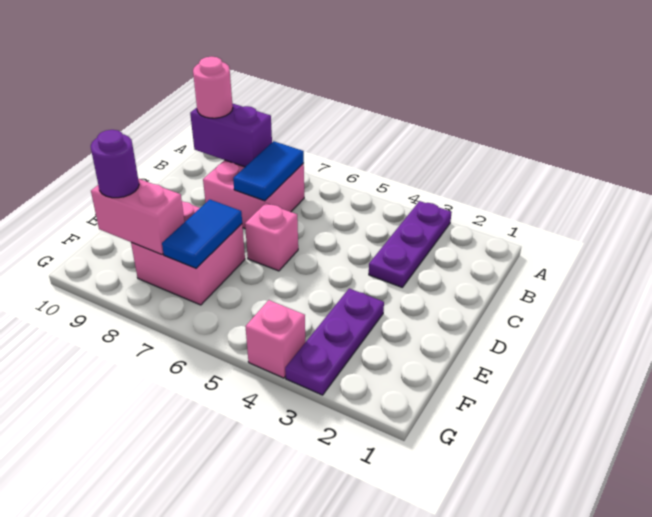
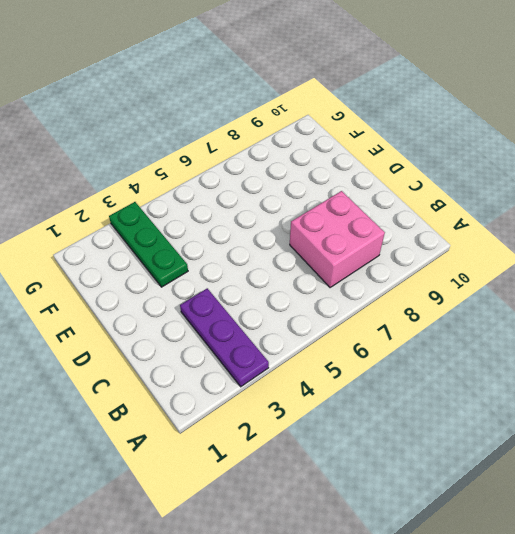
green 1x3 plate [109,202,188,287] -> purple 1x3 plate [285,288,384,395]
none -> pink 1x1 brick [245,203,298,271]
none -> pink 2x2 brick [131,201,245,305]
none -> pink 1x1 brick [245,300,305,378]

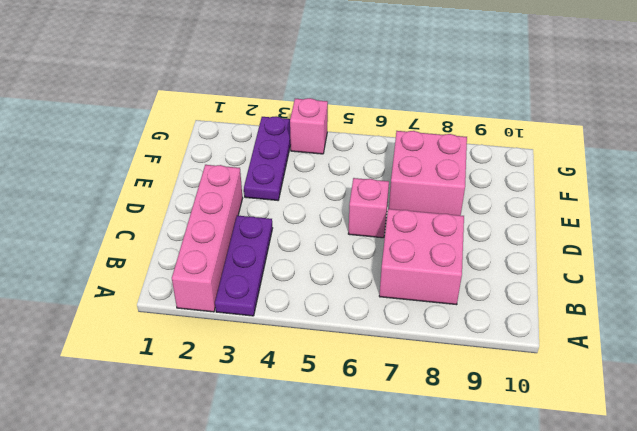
pink 1x4 brick [172,165,243,312] -> none
none -> blue 1x2 tile [233,141,304,201]
none -> purple 1x2 brick [190,103,272,167]
none -> blue 1x2 tile [162,200,242,268]

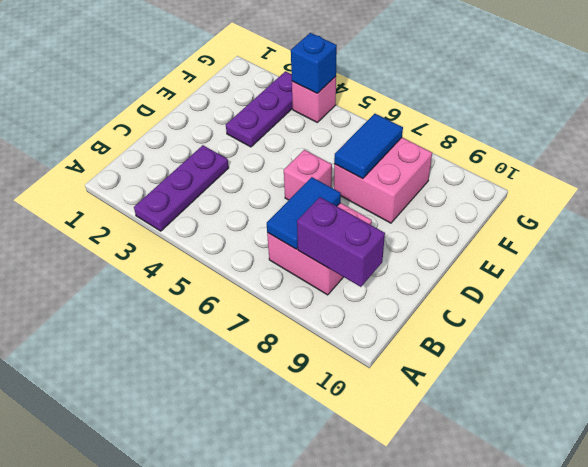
blue 1x1 brick [291,33,337,93] -> none
none -> pink 1x2 brick [91,179,184,255]
none -> pink 1x1 round brick [193,56,233,118]
none -> purple 1x1 round brick [91,130,139,198]

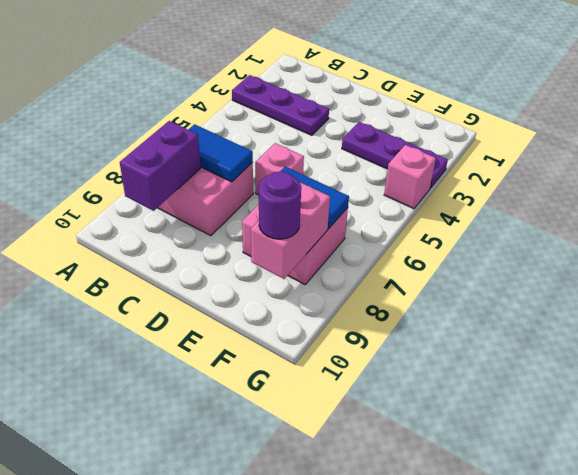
none -> pink 1x1 round brick [193,56,233,118]

